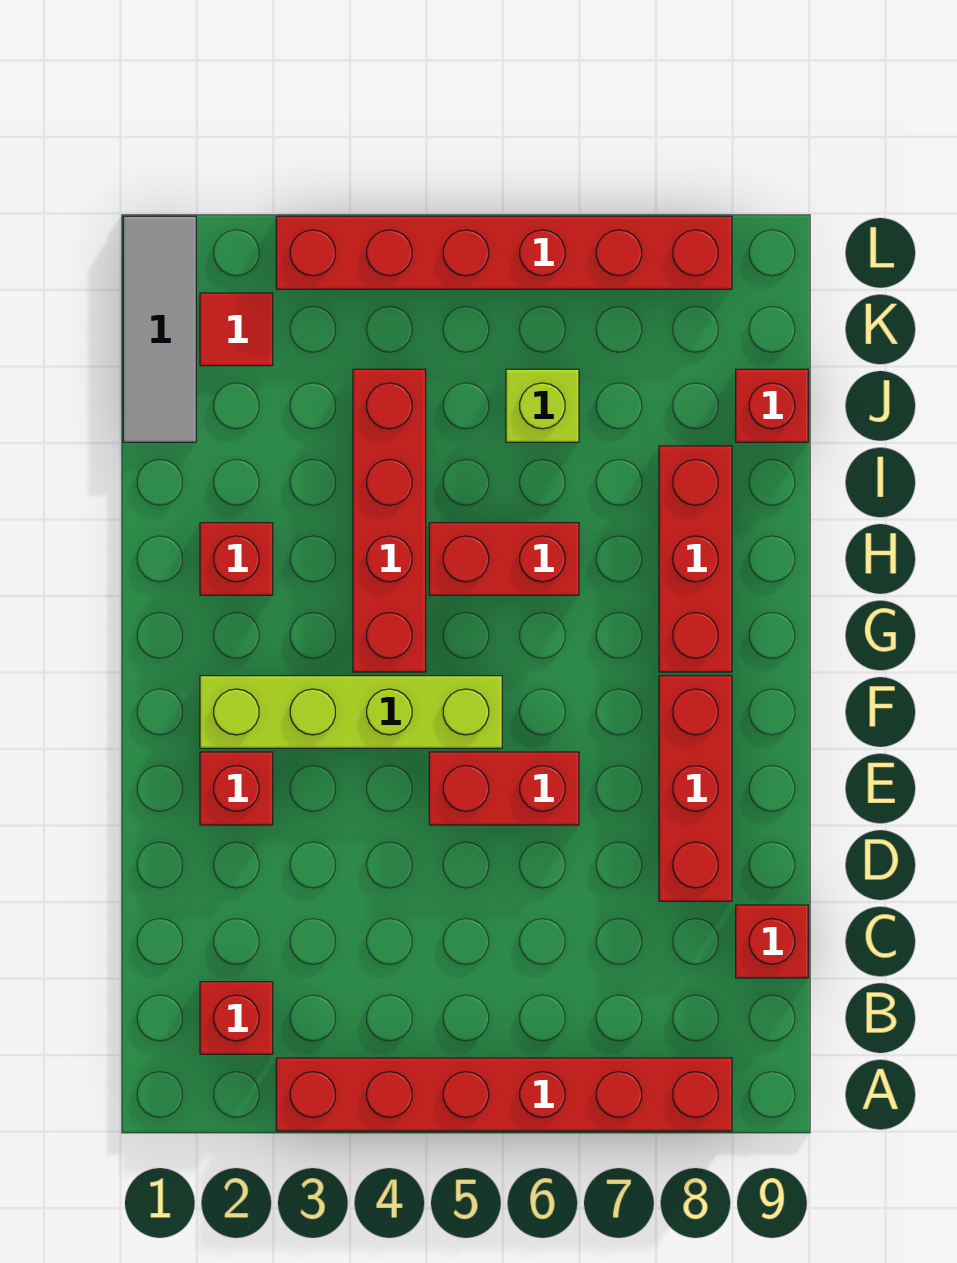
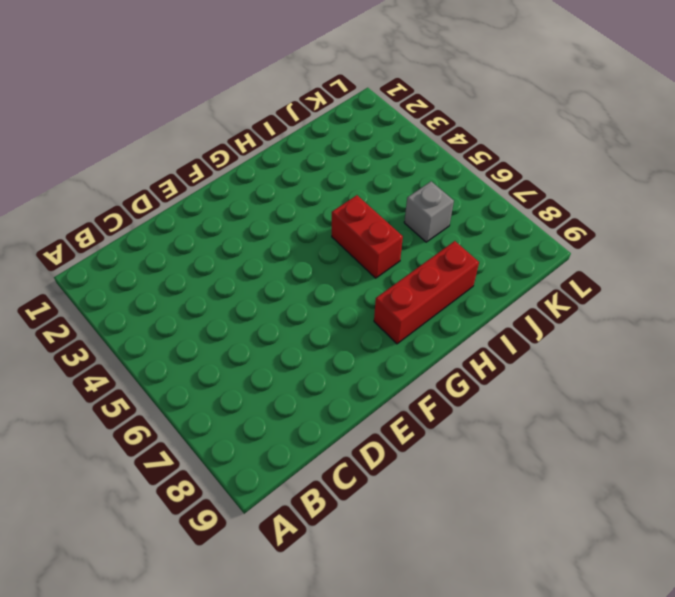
grey 1x1 brick [404,181,454,242] -> lime 1x1 brick [506,369,579,442]
none -> red 1x6 brick [276,1058,732,1131]
none -> red 1x1 brick [200,982,273,1054]
none -> red 1x1 brick [736,905,808,978]

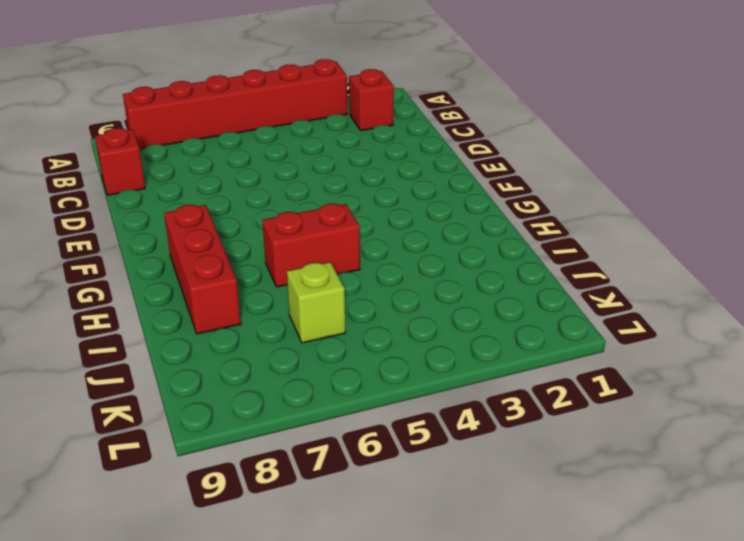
none -> red 1x3 brick [659,676,732,901]
none -> red 1x1 brick [200,752,273,825]
none -> red 1x2 brick [429,752,579,825]

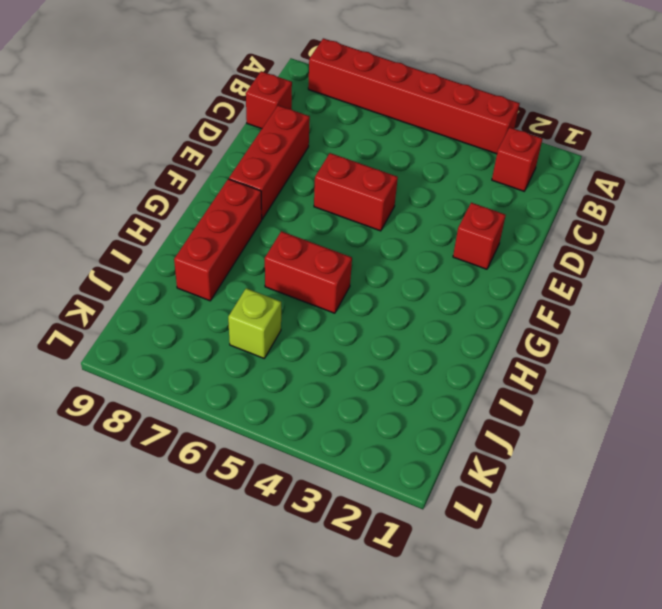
none -> lime 1x4 brick [200,676,502,748]
none -> red 1x4 brick [353,369,426,672]
none -> red 1x1 brick [200,523,273,595]

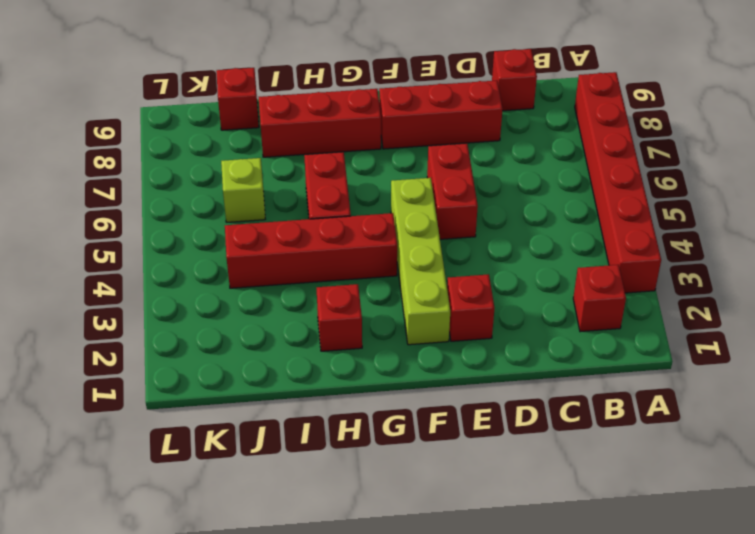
none -> grey 1x3 tile [123,216,196,442]
none -> red 1x1 tile [200,293,273,366]
none -> red 1x6 brick [276,216,732,289]

